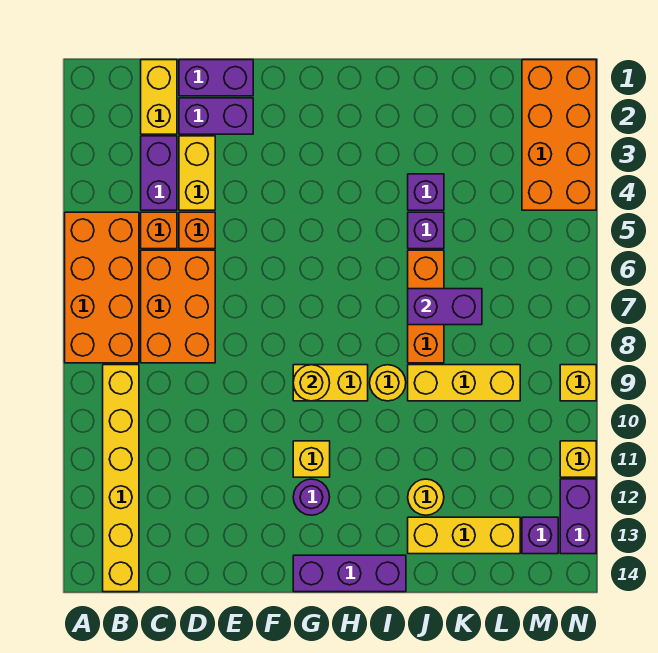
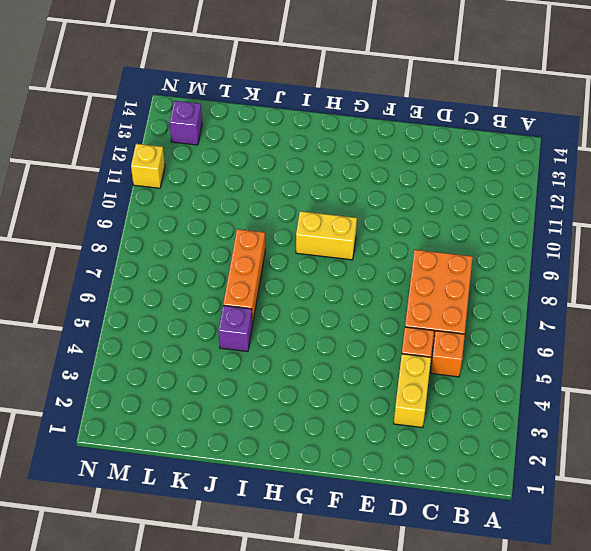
none -> orange 2x4 brick [65,212,139,363]
none -> yellow 1x6 brick [103,365,139,592]
none -> yellow 1x2 brick [141,60,177,134]

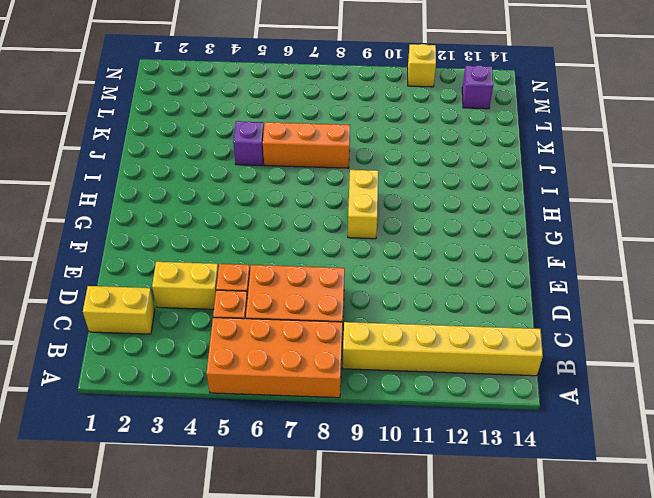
none -> purple 1x2 brick [141,136,177,210]
none -> purple 1x2 brick [179,60,253,96]
none -> purple 1x2 brick [179,98,253,134]

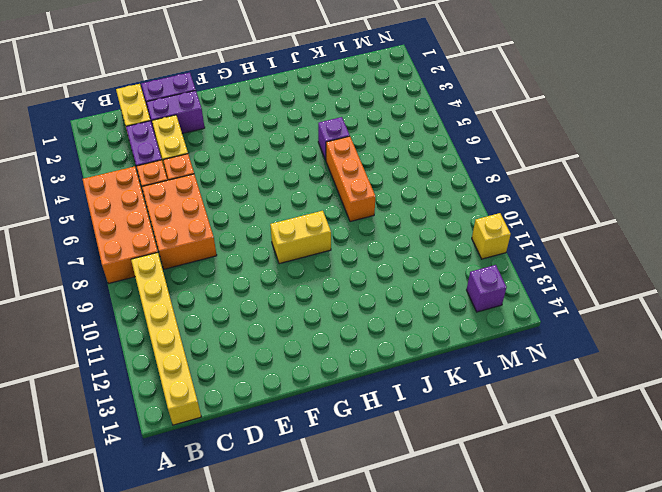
none -> yellow 1x1 brick [293,441,330,477]
none -> purple 1x1 round brick [293,479,330,515]
none -> purple 1x3 brick [293,555,406,592]

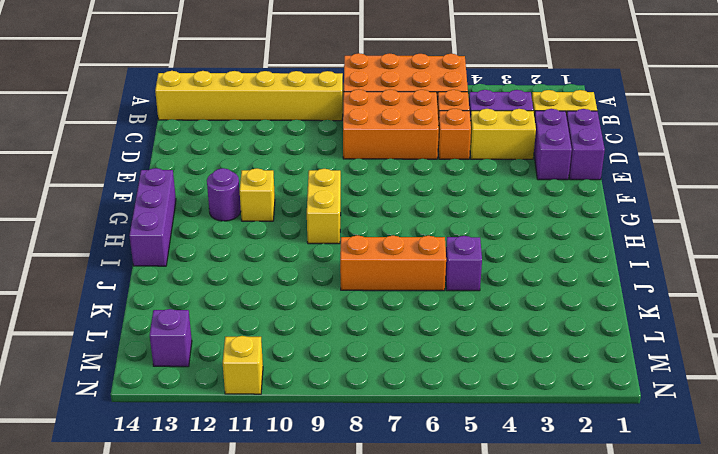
none -> yellow 1x1 round brick [370,365,406,401]
none -> purple 1x1 brick [408,174,444,210]
none -> yellow 1x3 brick [408,365,520,401]

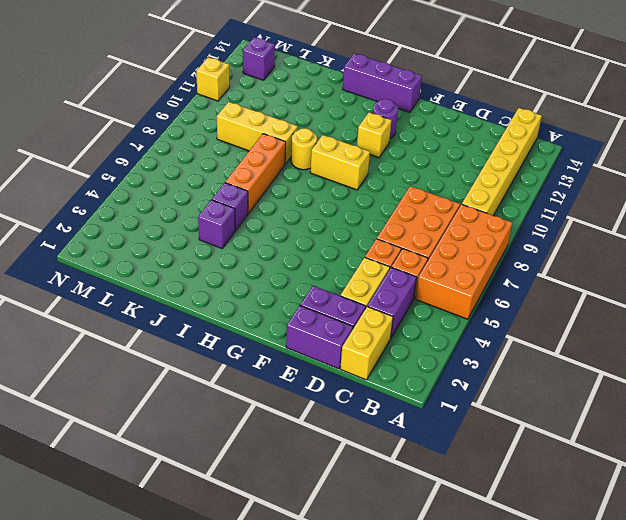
none -> yellow 1x1 round brick [408,479,444,515]
none -> yellow 1x3 brick [408,517,520,554]
none -> orange 2x4 brick [522,60,596,210]

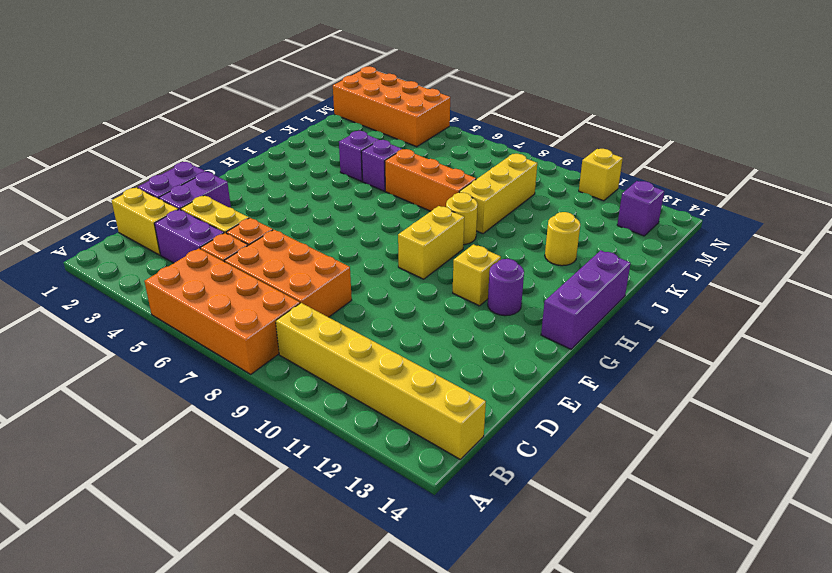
none -> yellow 1x3 brick [408,517,520,554]
none -> yellow 1x1 brick [560,365,596,401]
none -> purple 1x2 brick [560,479,596,554]

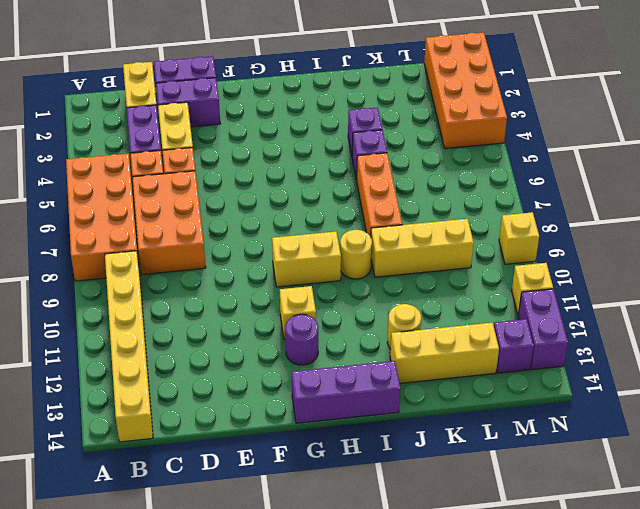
none -> yellow 1x1 round brick [293,365,330,401]
none -> purple 1x2 brick [408,289,482,325]

